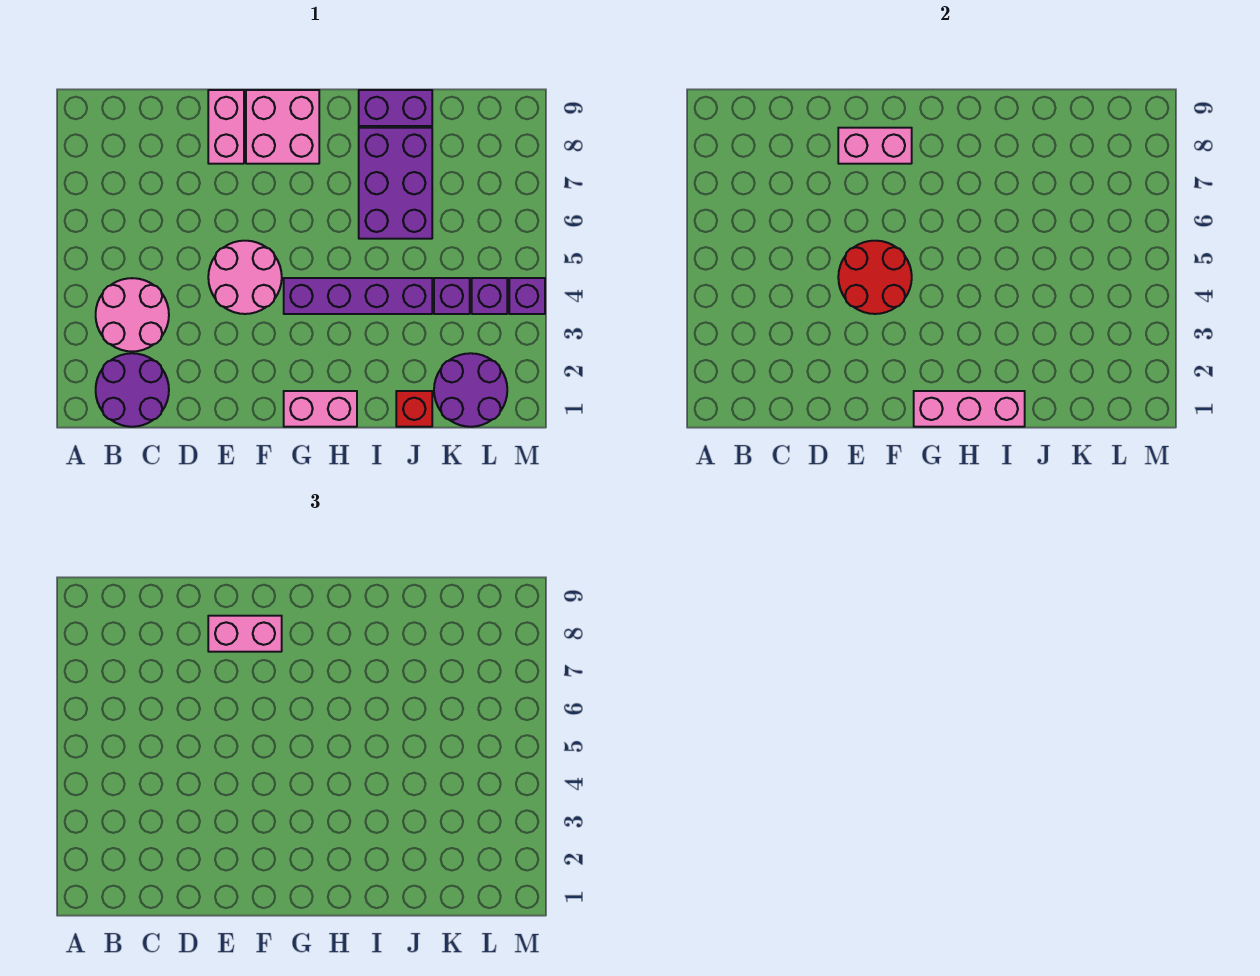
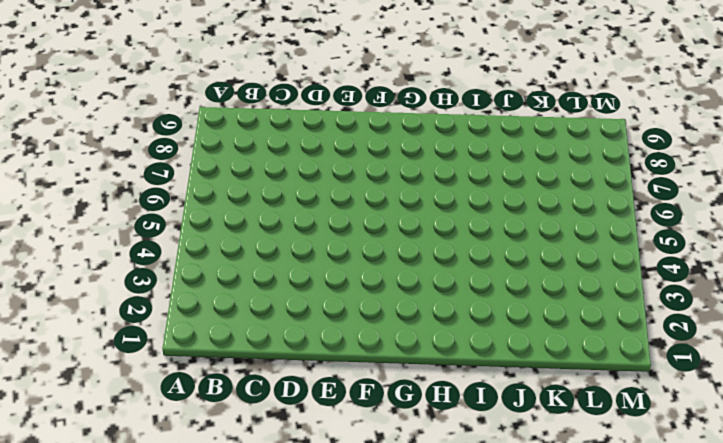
none -> purple 2x2 round brick [96,353,169,427]
none -> pink 2x2 round brick [96,278,169,352]
none -> pink 2x2 round brick [208,241,282,314]

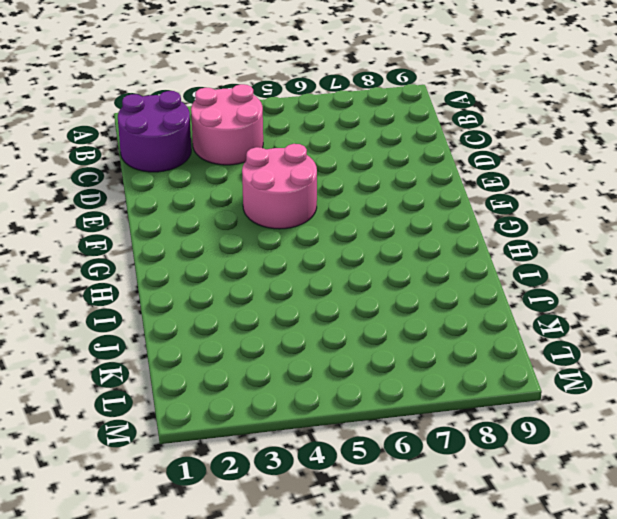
none -> pink 1x2 brick [208,90,244,164]
none -> pink 2x2 brick [246,90,319,164]
none -> pink 1x2 brick [284,391,357,427]

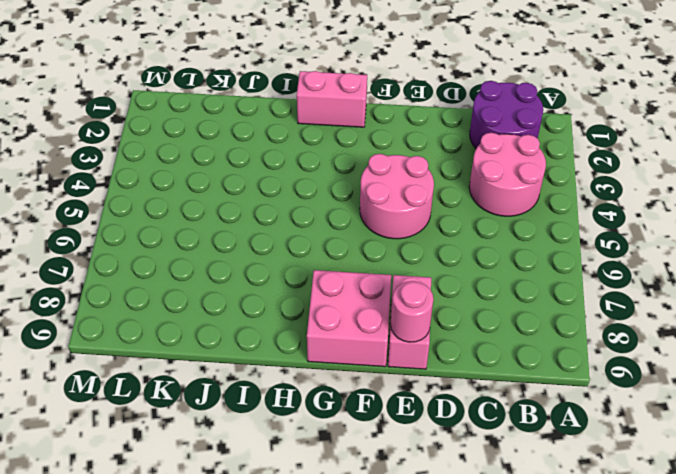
pink 1x1 round brick [391,281,433,342] -> none
none -> purple 1x4 brick [284,278,432,314]
none -> purple 2x3 brick [359,128,432,239]
none -> purple 1x2 brick [359,90,432,126]

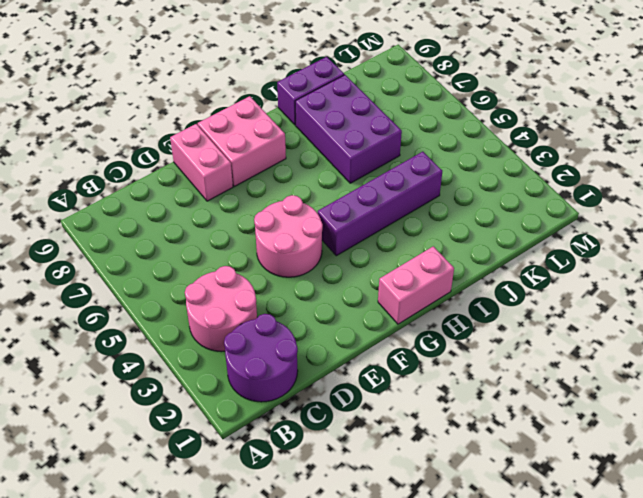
none -> red 1x1 brick [396,391,432,427]
none -> purple 2x2 round brick [434,353,507,427]
none -> purple 1x1 brick [434,278,470,314]

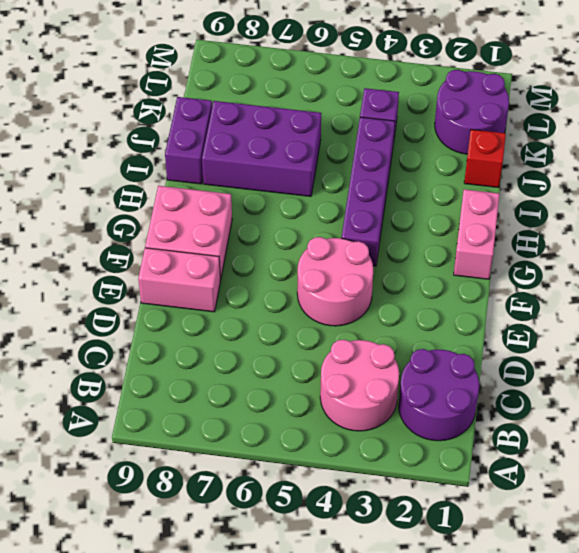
none -> purple 1x1 brick [472,278,507,314]
none -> purple 1x1 brick [509,278,545,314]
none -> red 2x2 round brick [838,241,912,314]

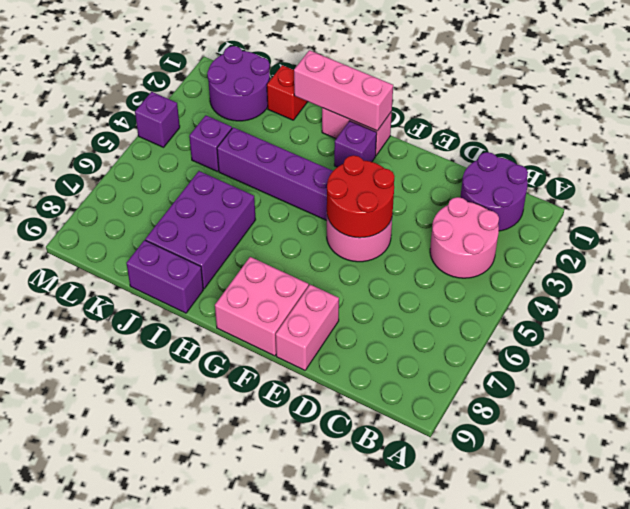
purple 1x1 brick [334,121,377,167] -> purple 1x1 brick moved to [472,278,507,314]
none -> pink 1x2 brick [838,128,912,164]
none -> pink 1x2 brick [208,616,282,652]

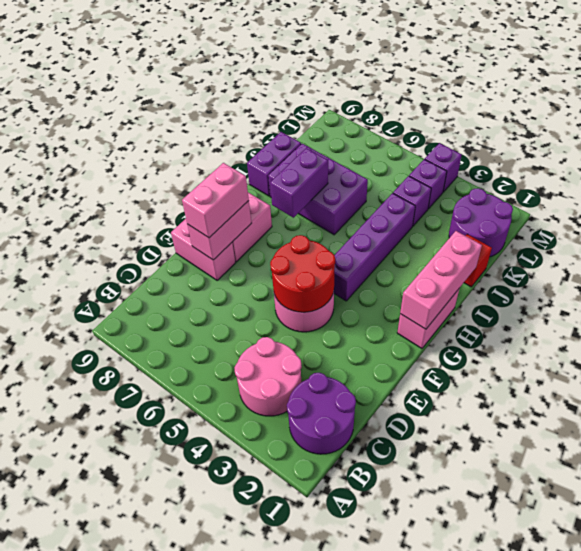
purple 1x2 brick [270,148,328,218] -> none

